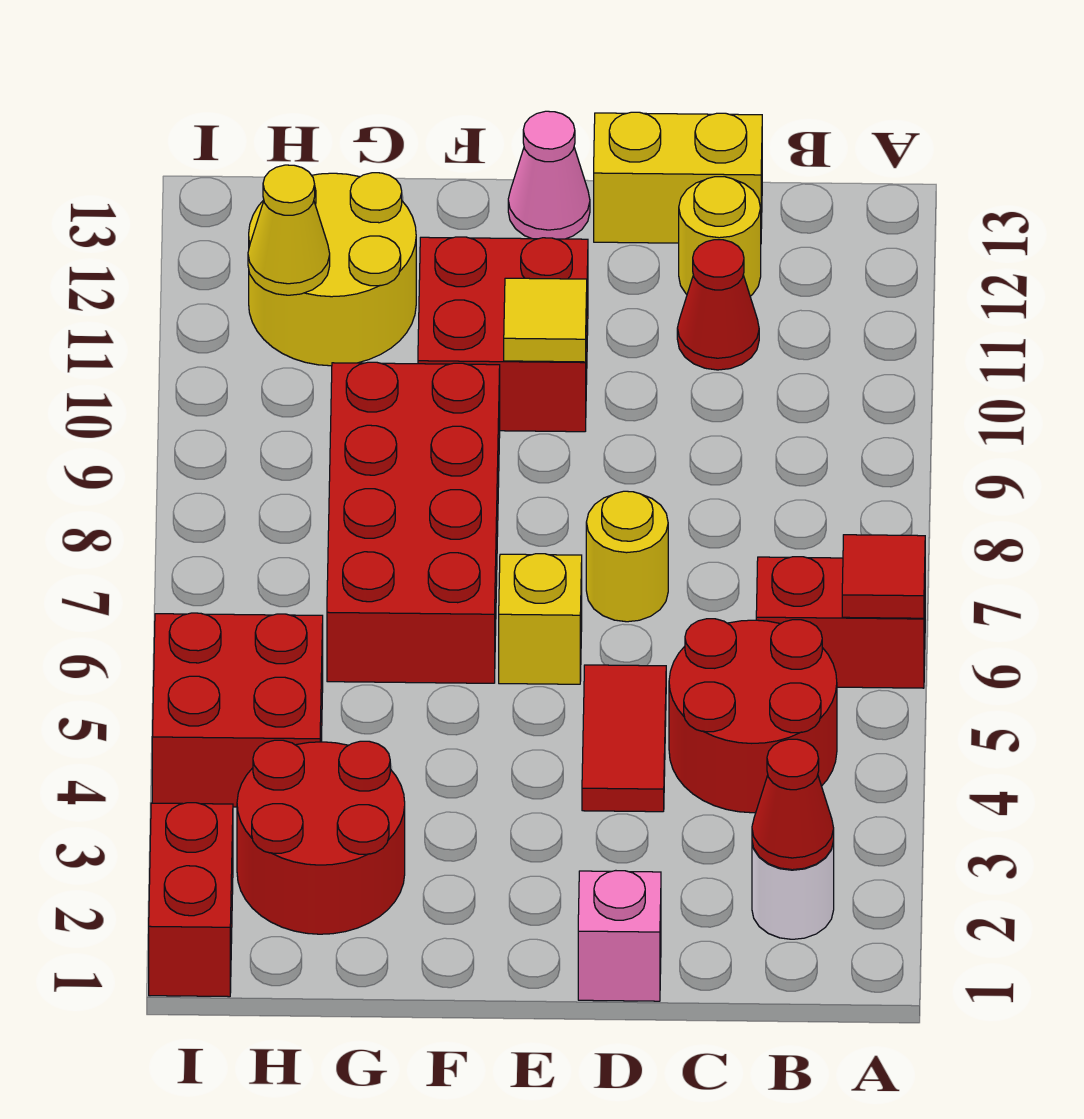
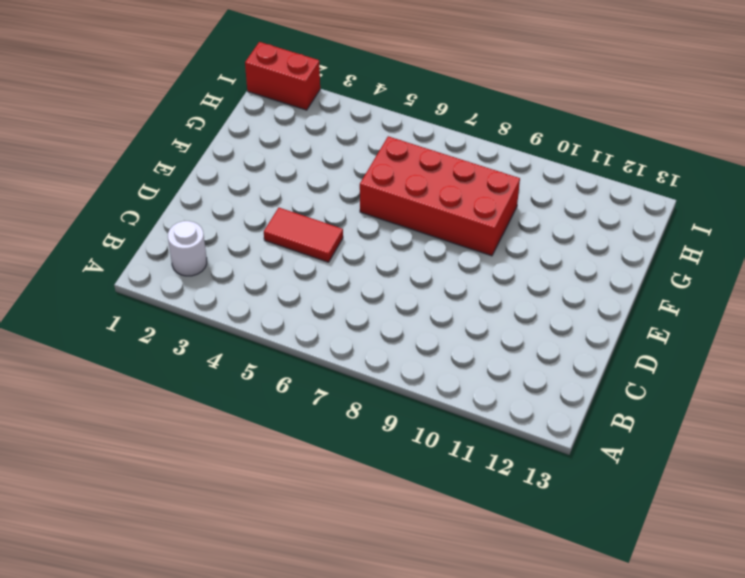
none -> red 1x2 brick [756,557,925,688]
none -> red 2x2 round brick [669,619,837,813]
none -> red 1x1 cone [677,240,759,370]

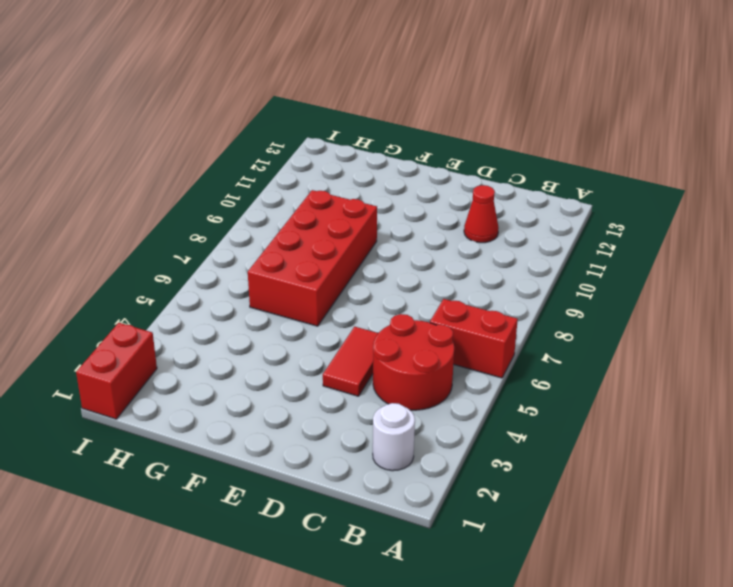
none -> yellow 1x1 round brick [679,177,761,296]
none -> yellow 1x2 brick [594,112,762,243]
none -> pink 1x1 brick [578,871,661,1001]

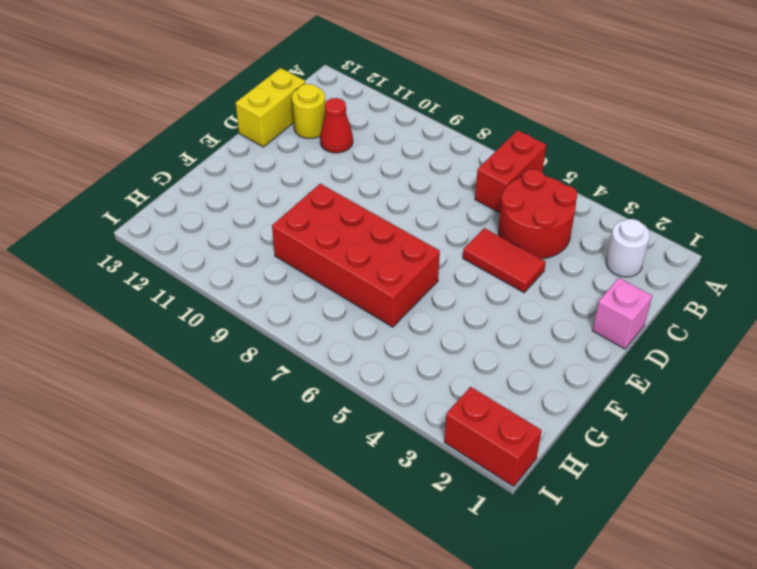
none -> yellow 1x1 round brick [586,491,668,622]
none -> yellow 1x1 brick [499,554,582,684]
none -> red 2x2 brick [418,237,588,432]

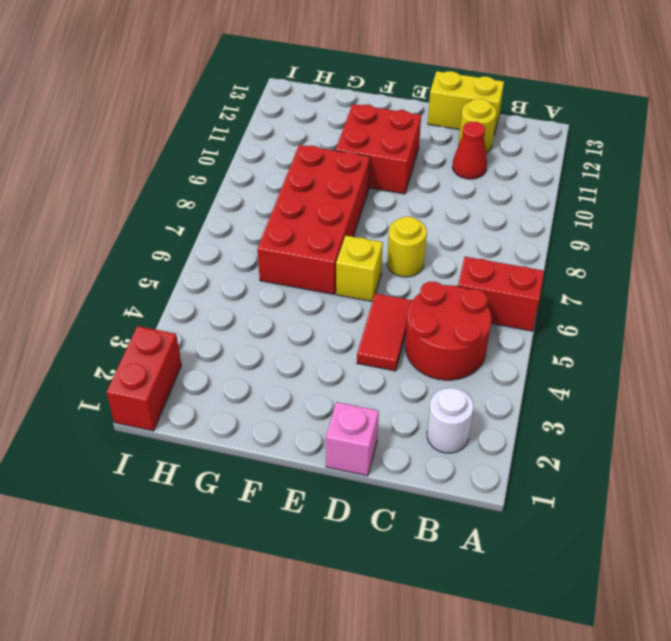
none -> pink 1x1 cone [508,111,590,239]
none -> red 2x2 round brick [237,740,405,934]
none -> yellow 2x2 round brick [249,173,416,366]

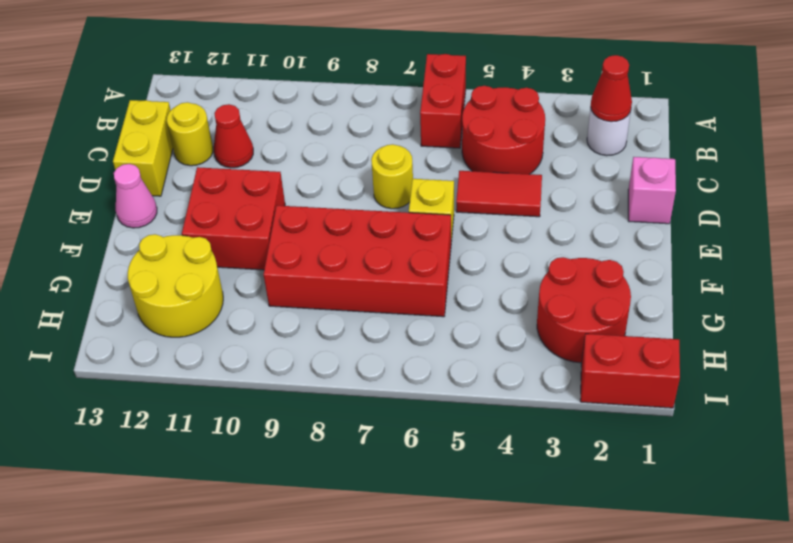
none -> red 2x2 brick [152,613,323,807]
none -> red 1x1 tile [842,535,925,618]
none -> yellow 1x1 tile [504,278,587,362]

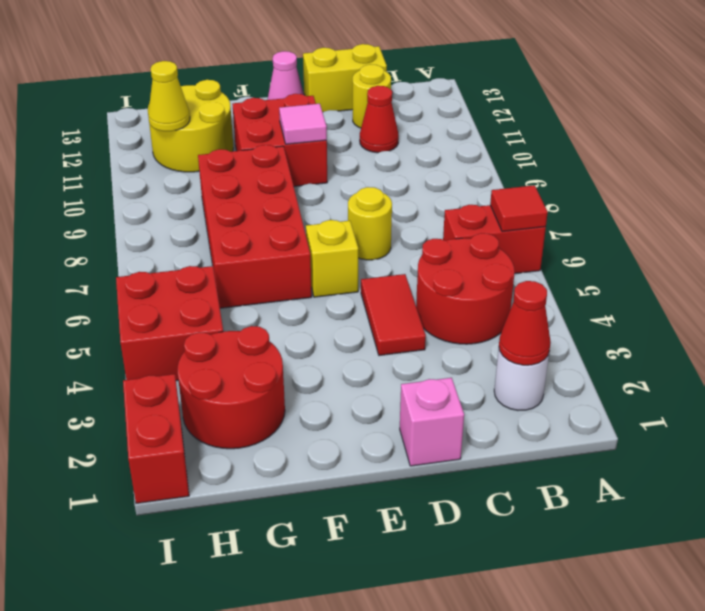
pink 1x1 tile [279,104,327,144] -> yellow 1x1 tile [504,278,587,362]

